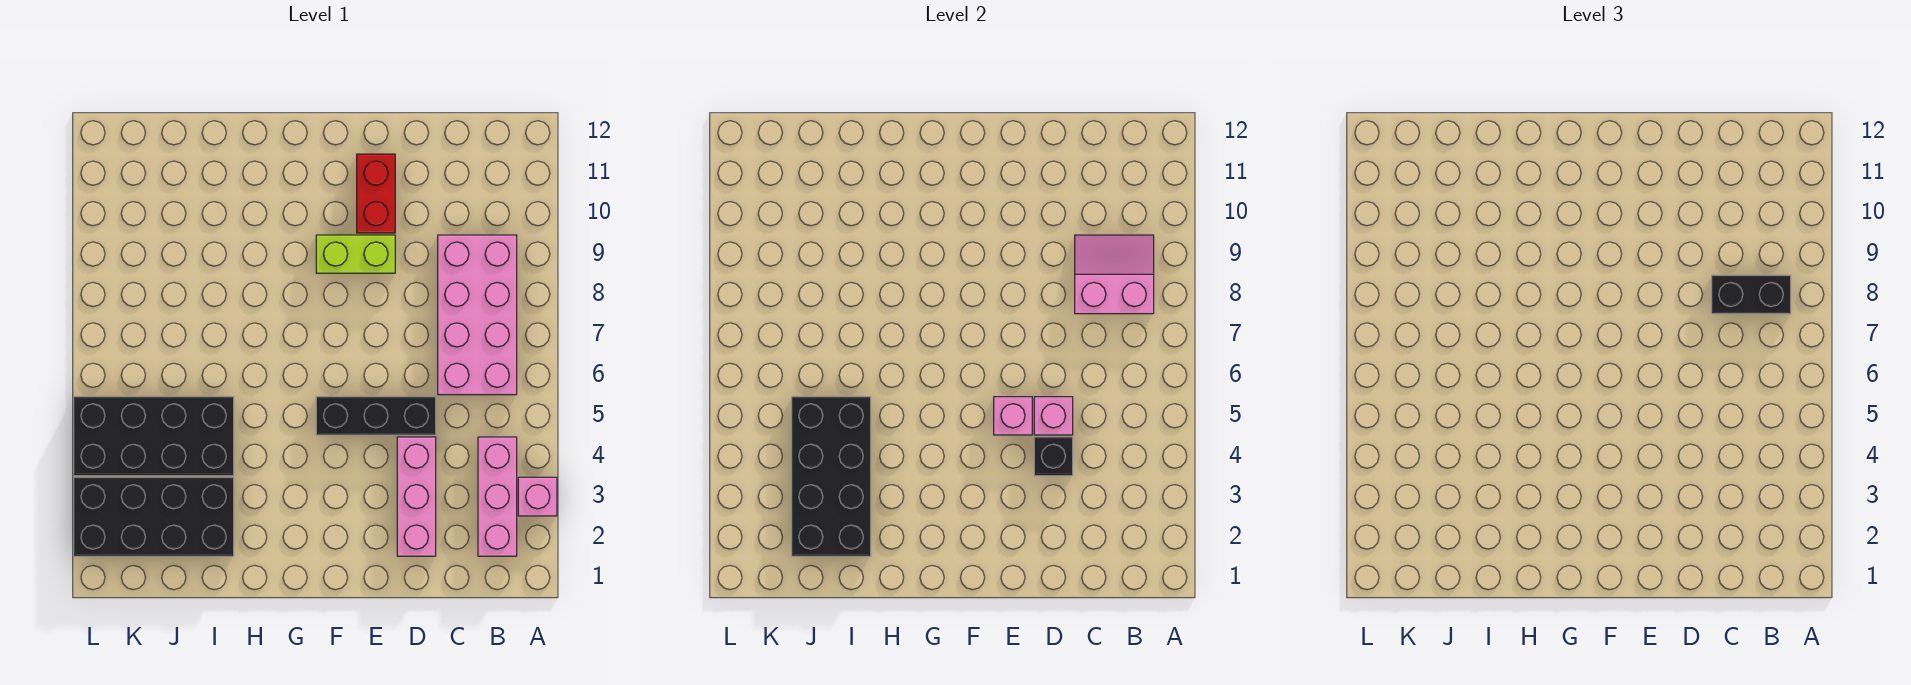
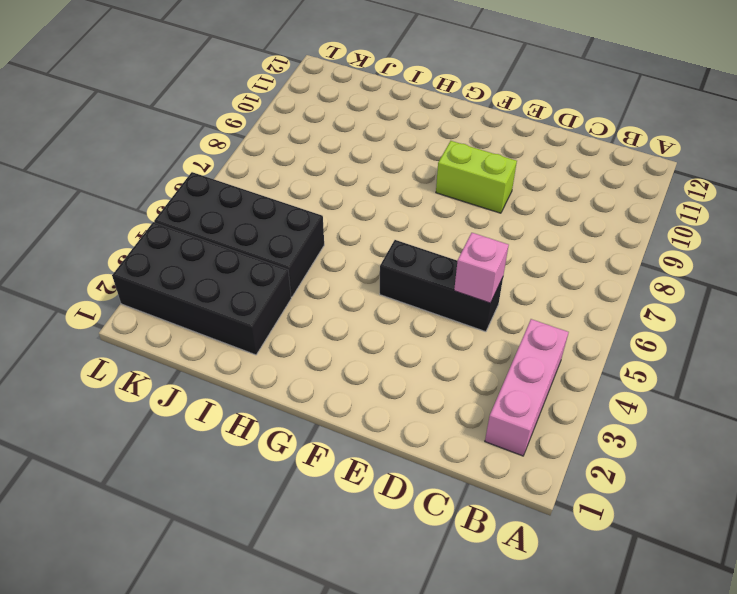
none -> pink 1x1 brick [518,477,557,516]
none -> pink 2x4 brick [438,235,517,395]
none -> pink 1x3 brick [397,437,436,556]

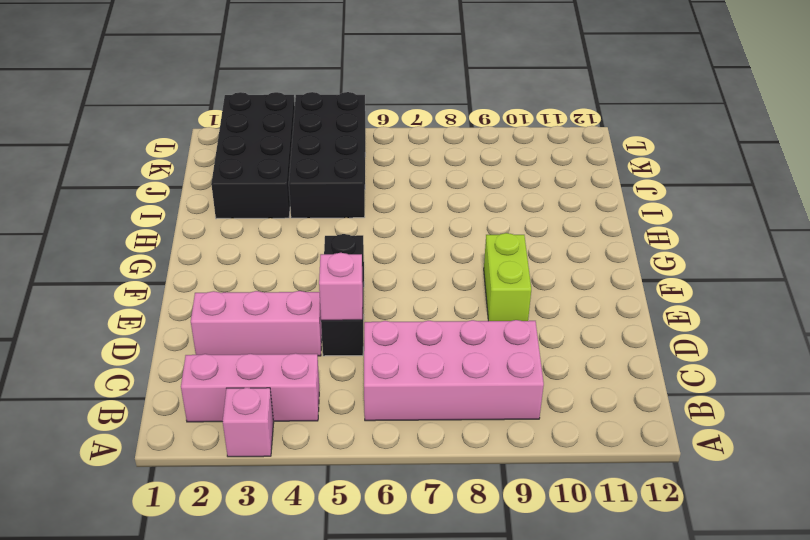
none -> red 1x2 brick [357,154,395,233]
none -> pink 2x2 slope [1075,235,1154,314]
none -> black 1x1 brick [1034,437,1073,476]

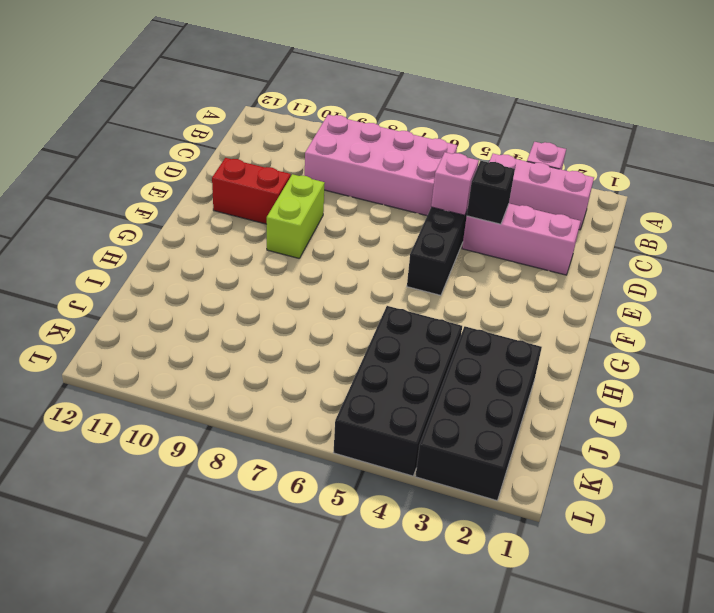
none -> pink 2x2 slope [1075,235,1154,314]
none -> pink 1x1 brick [994,397,1032,435]
none -> black 2x4 brick [792,397,871,556]

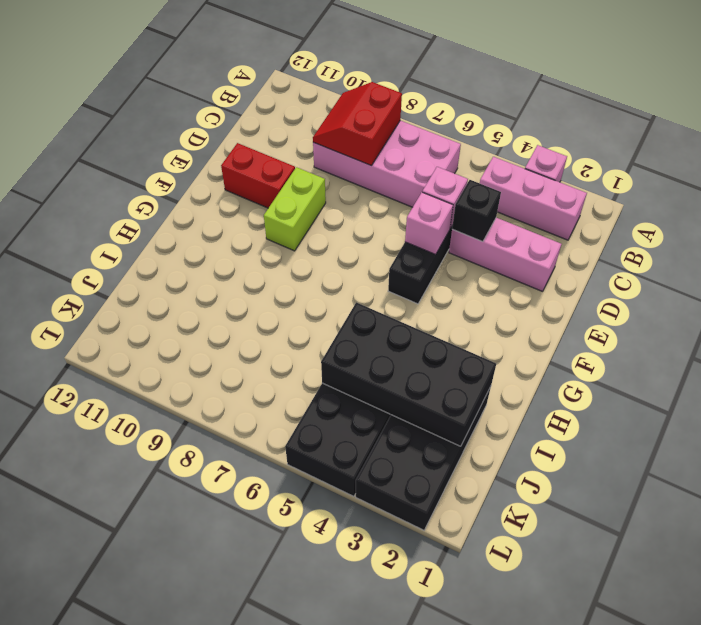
red 2x2 slope [313,82,402,165] -> pink 2x2 slope [1075,235,1154,314]
none -> black 1x2 brick [1712,275,1791,314]

